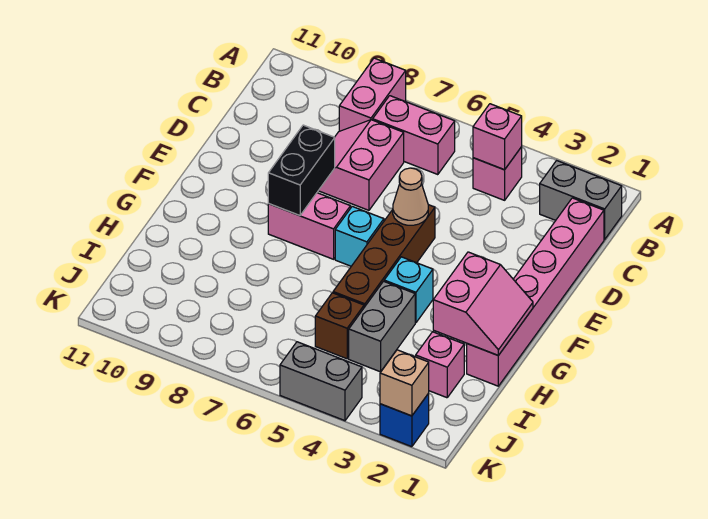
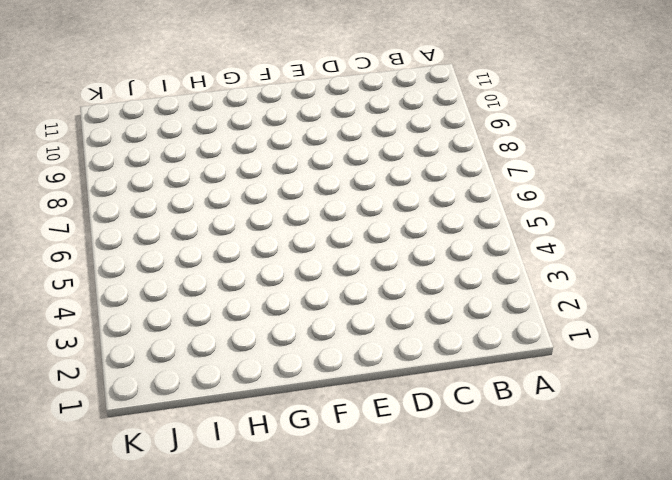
none -> pink 1x2 brick [339,58,406,131]
none -> grey 1x2 brick [540,161,622,239]
none -> pink 1x1 brick [473,147,522,200]

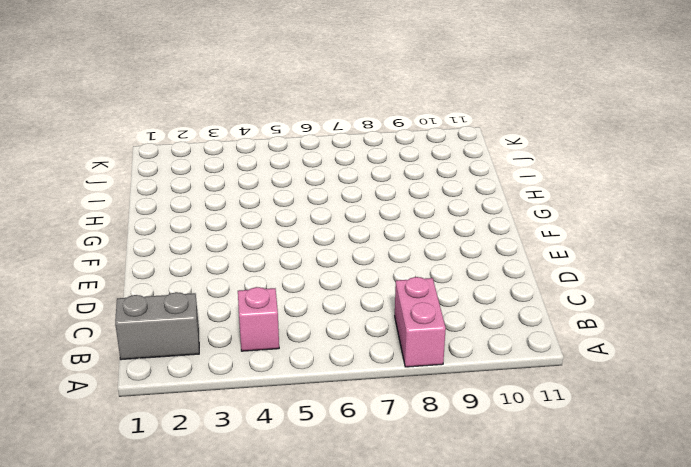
none -> pink 1x2 brick [373,96,455,175]
none -> pink 1x6 brick [467,198,604,386]
none -> pink 2x2 slope [318,120,404,210]

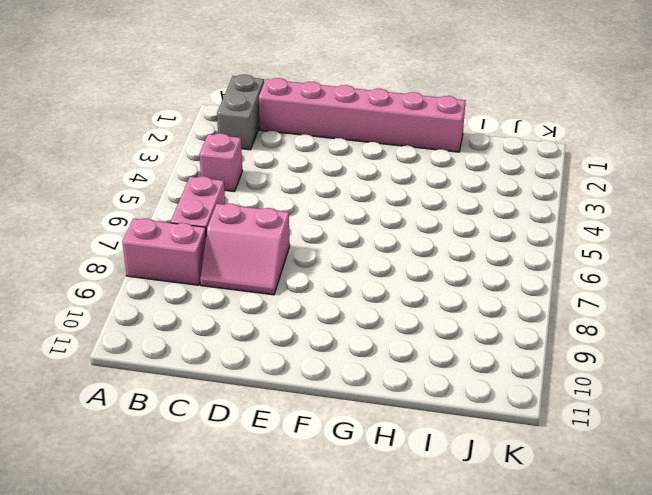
none -> brown 1x4 brick [333,205,435,307]
none -> cyan 1x1 brick [335,206,384,266]
none -> pink 1x2 brick [268,193,350,259]

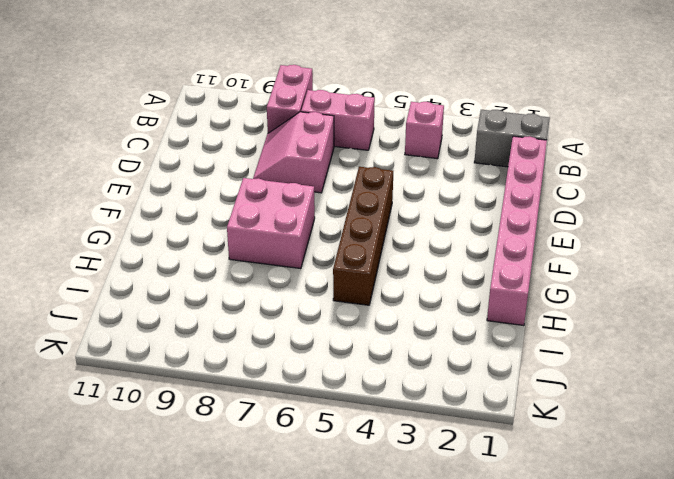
pink 2x2 brick [227,178,315,269] -> pink 1x2 brick [268,193,350,259]
none -> cyan 1x1 brick [335,206,384,266]
none -> cyan 1x1 brick [384,257,433,323]
none -> grey 1x2 brick [349,281,415,372]

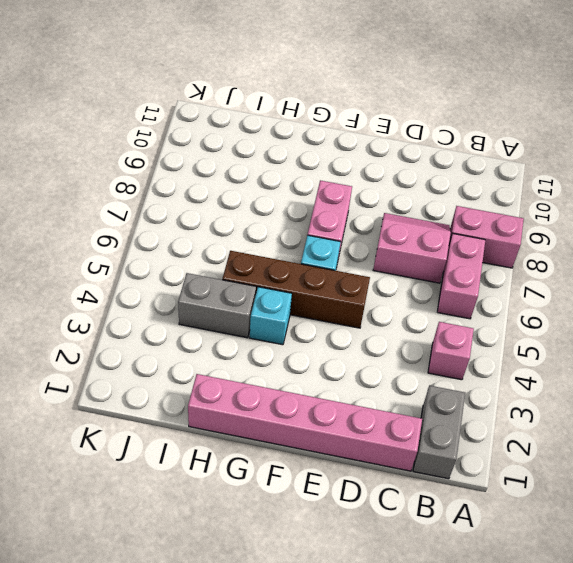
none -> pink 1x1 brick [416,332,464,398]
none -> brown 1x1 brick [315,293,364,359]
none -> blue 1x1 brick [380,394,429,447]

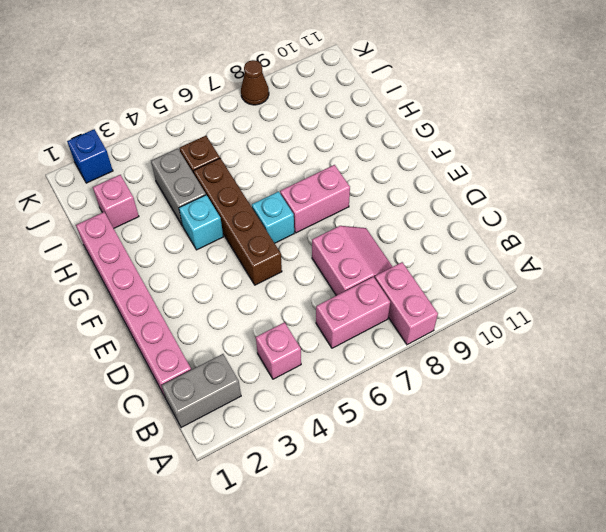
brown 1x1 cone [241,60,269,105] -> none
none -> grey 1x2 brick [280,342,362,421]
none -> pink 1x1 brick [473,104,522,170]
none -> tan 1x1 cone [393,168,428,225]

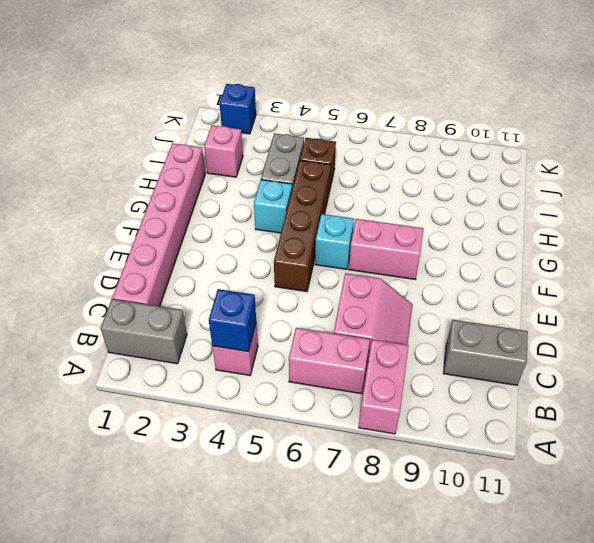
blue 1x1 brick [209,289,256,351] -> pink 1x1 brick [473,104,522,170]
grey 1x2 brick [443,320,528,385] -> grey 1x2 brick moved to [280,342,362,421]
none -> tan 1x1 cone [393,168,428,225]
none -> black 1x2 brick [268,125,335,216]
none -> pink 2x2 slope [433,252,533,355]

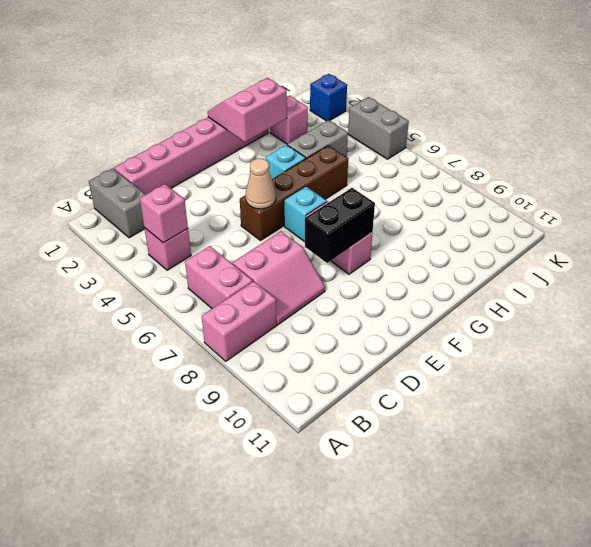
none -> brown 1x1 brick [315,293,364,359]
none -> tan 1x1 brick [380,350,429,416]

